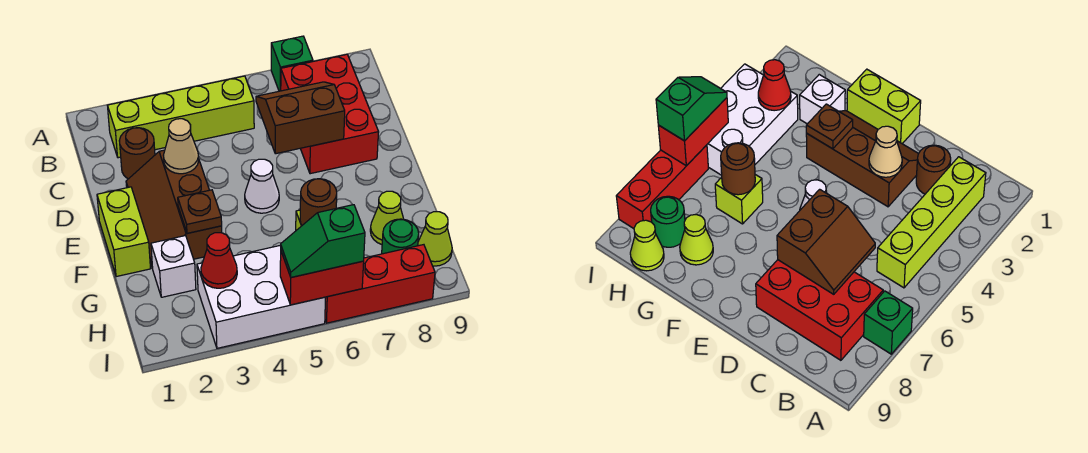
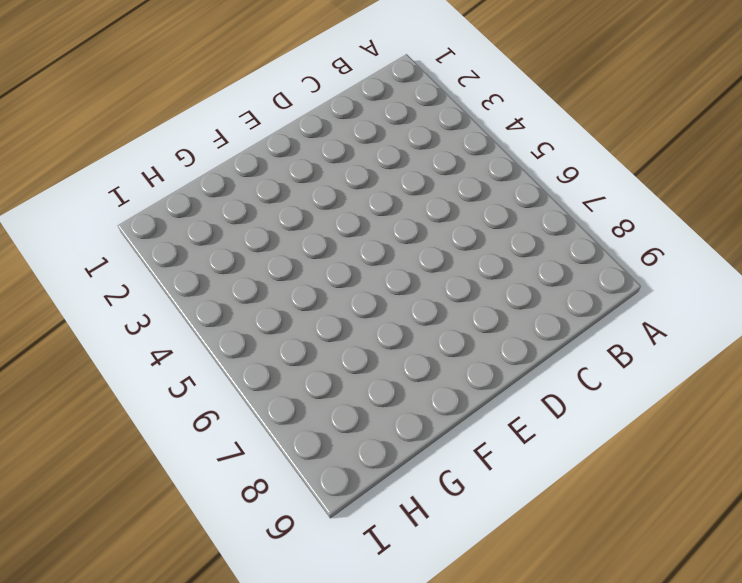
none -> green 1x1 brick [271,36,313,91]
none -> lime 1x4 brick [107,76,254,158]
none -> red 2x3 brick [281,54,379,174]

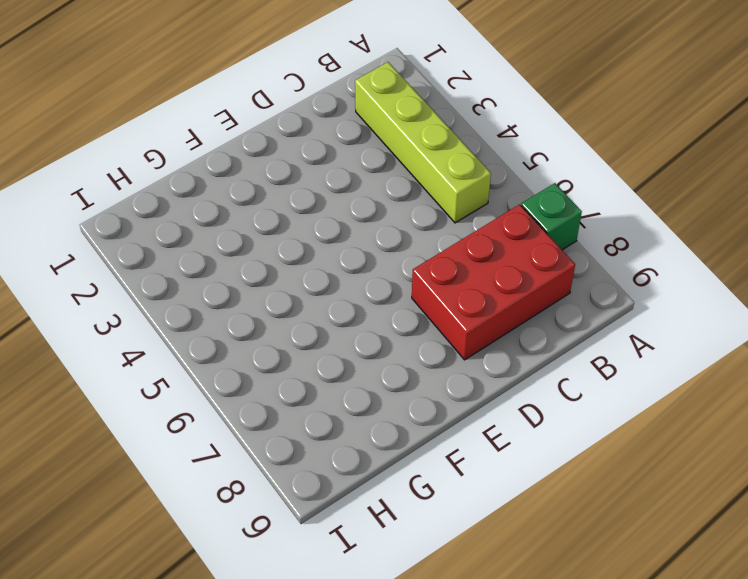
none -> brown 1x1 round brick [119,128,155,179]
none -> brown 2x3 slope [126,150,222,268]
none -> lime 1x2 brick [97,187,151,277]

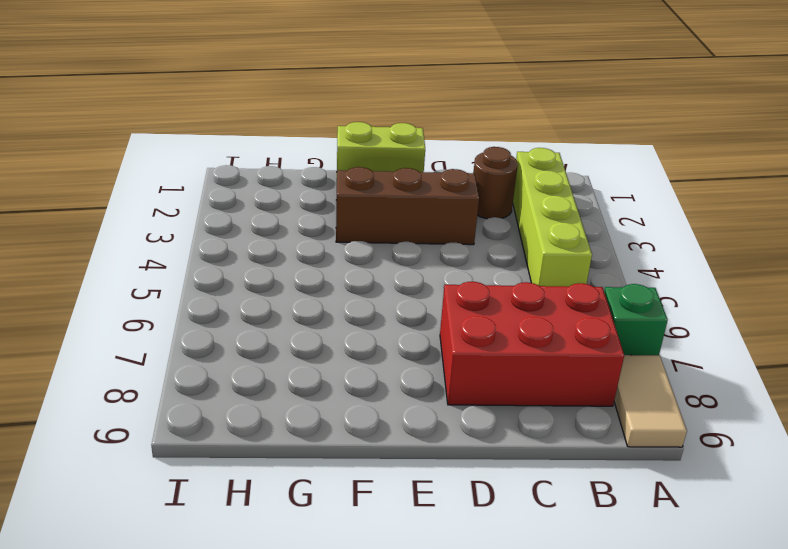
tan 1x2 tile [614,355,687,447] -> none
none -> white 1x1 cone [245,159,279,213]
none -> white 1x1 brick [151,236,196,297]
none -> lime 1x1 brick [715,175,763,224]

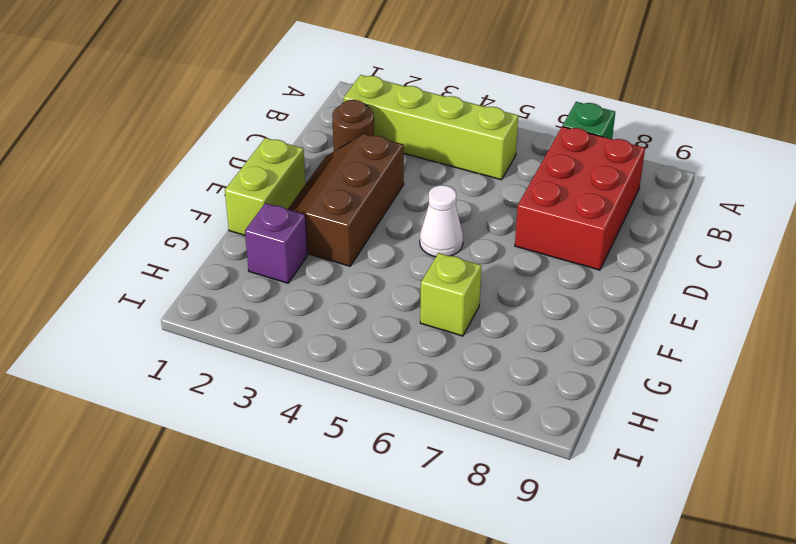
purple 1x1 brick [245,203,308,283] -> white 1x1 brick [151,236,196,297]
none -> lime 1x1 cone [370,191,403,244]
none -> white 2x3 brick [197,245,326,348]
none -> green 1x1 round brick [382,219,419,254]

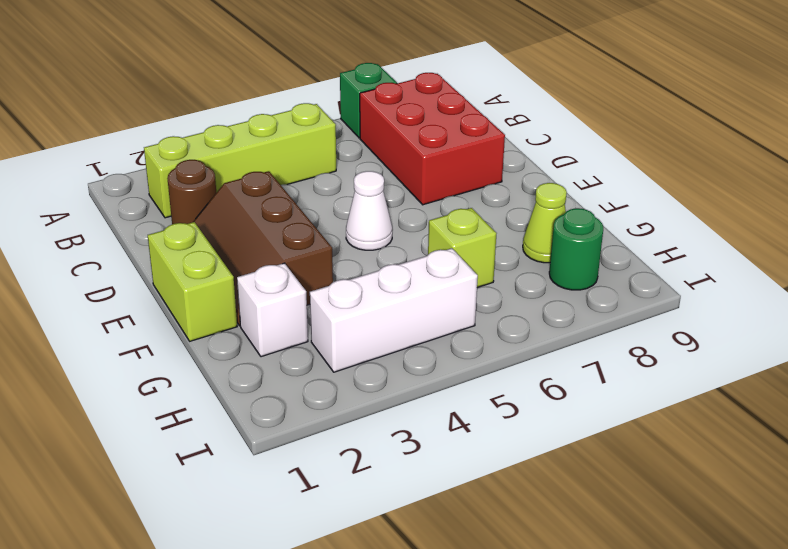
white 1x3 brick [310,248,478,372] -> white 2x3 brick [197,245,326,348]
none -> lime 1x1 cone [418,212,452,266]
none -> red 1x3 brick [325,245,435,323]
none -> brown 2x2 slope [256,82,345,154]

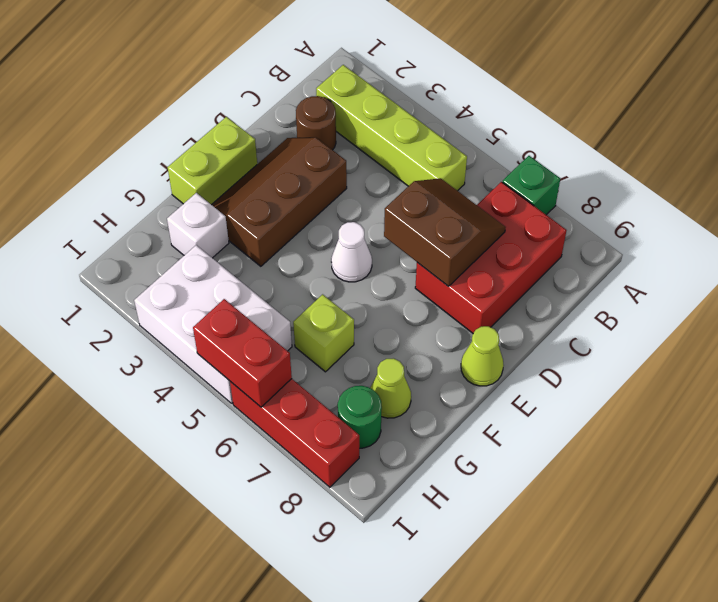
lime 1x1 cone [461,326,504,386] -> lime 1x1 cone moved to [418,212,452,266]
none -> tan 1x1 cone [164,119,199,174]
none -> brown 1x1 plate [178,190,222,233]
none -> brown 1x1 round brick [300,179,337,225]

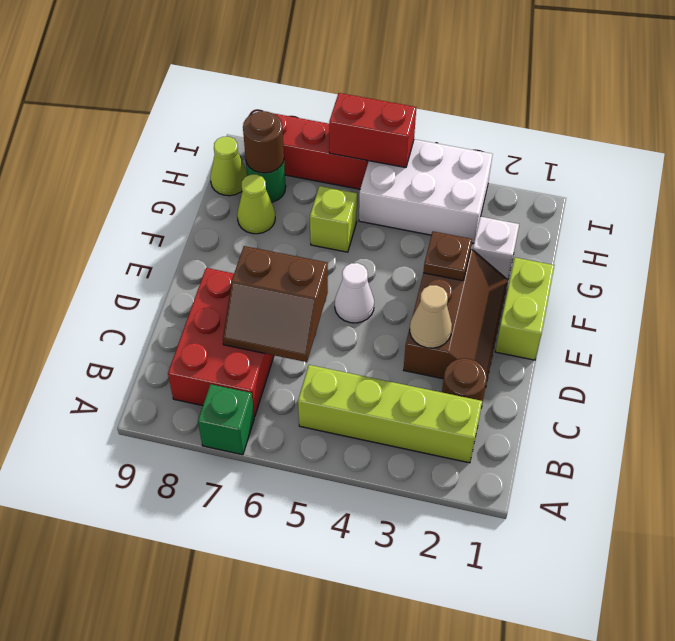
brown 1x1 round brick [243,111,284,173] -> brown 1x1 round brick moved to [300,179,337,225]
none -> red 1x1 cone [201,233,237,288]
none -> green 1x2 slope [281,205,365,277]

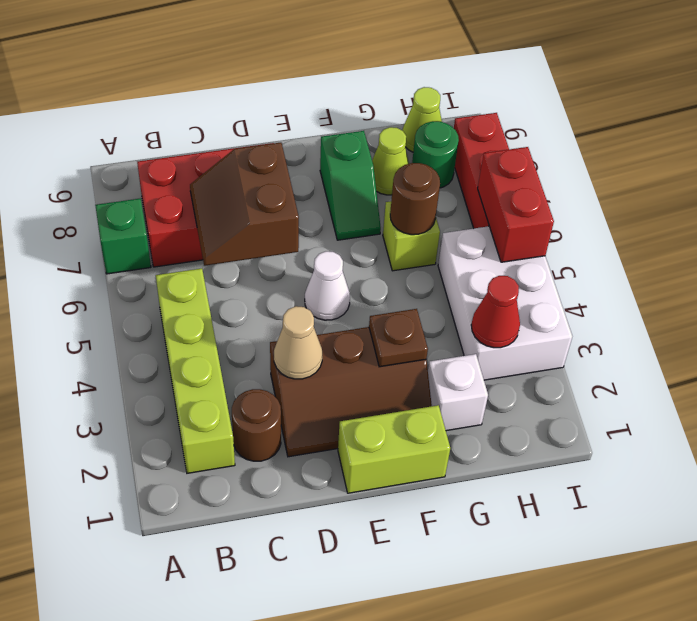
green 1x2 slope [320,131,381,240] -> green 1x2 slope moved to [281,205,365,277]

